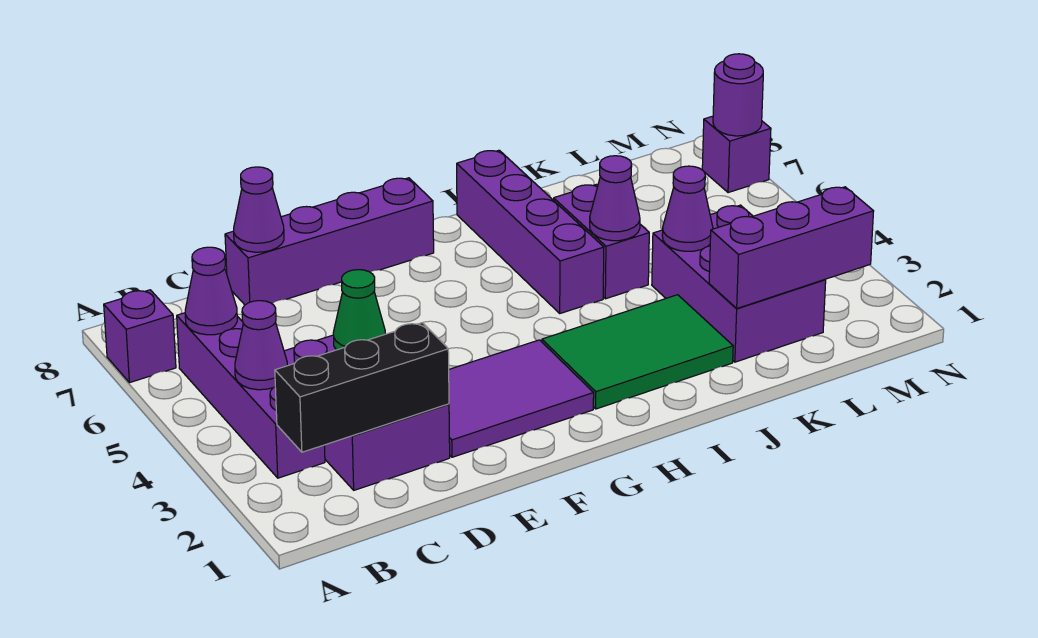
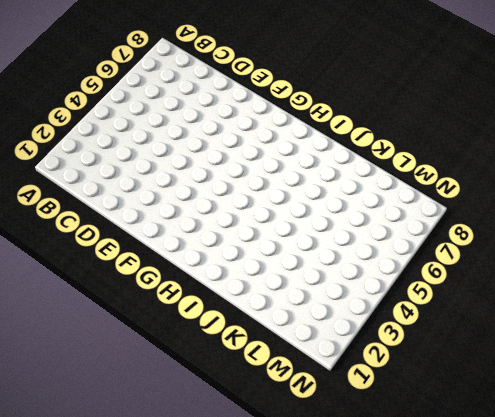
none -> purple 1x1 brick [104,290,176,383]
none -> purple 1x4 brick [177,313,325,478]
none -> purple 2x3 brick [284,335,450,490]

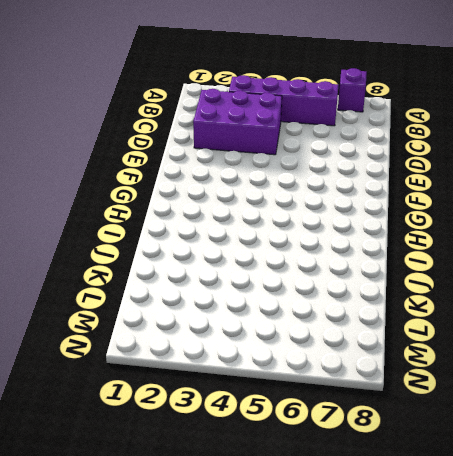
none -> purple 1x4 brick [225,178,434,305]
none -> purple 2x3 tile [449,340,594,457]
none -> green 2x3 tile [542,295,733,409]

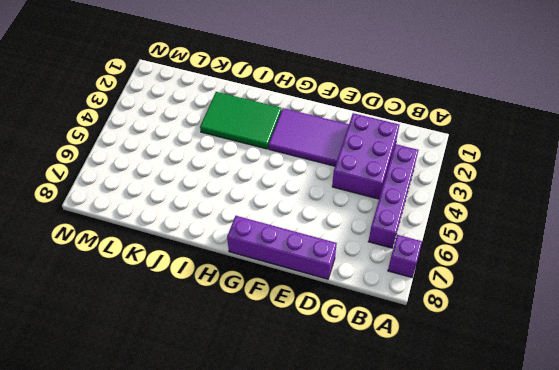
none -> purple 1x4 brick [457,150,604,313]
none -> purple 1x2 brick [554,184,649,299]
none -> purple 2x3 brick [652,205,826,362]

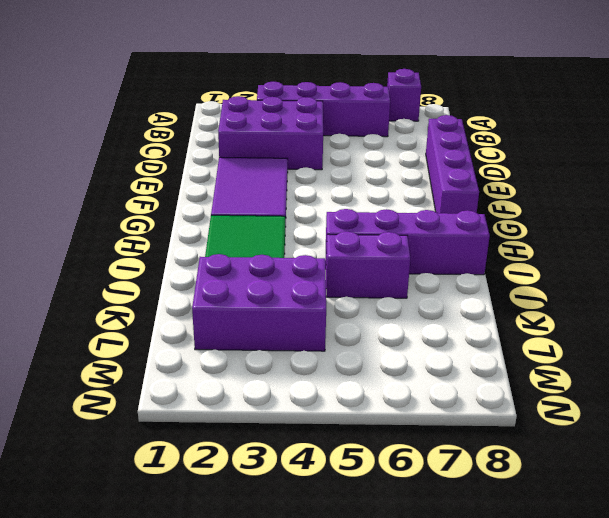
none -> purple 1x1 brick [702,116,771,193]
none -> black 1x3 brick [275,323,449,452]
none -> purple 1x1 cone [235,301,287,390]

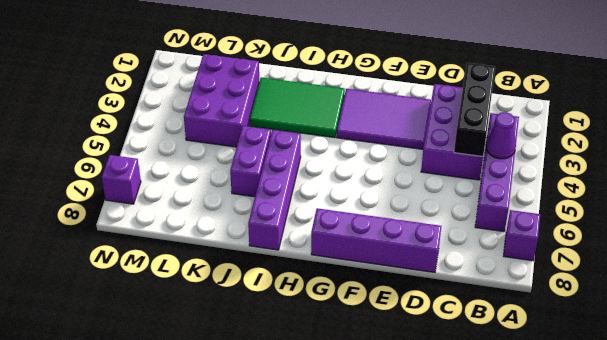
black 1x3 brick [454,63,495,157] -> black 1x3 brick turned to [275,323,449,452]
none -> purple 1x1 cone [185,247,237,335]
none -> green 1x1 cone [333,270,385,350]
none -> purple 1x1 cone [234,167,284,252]

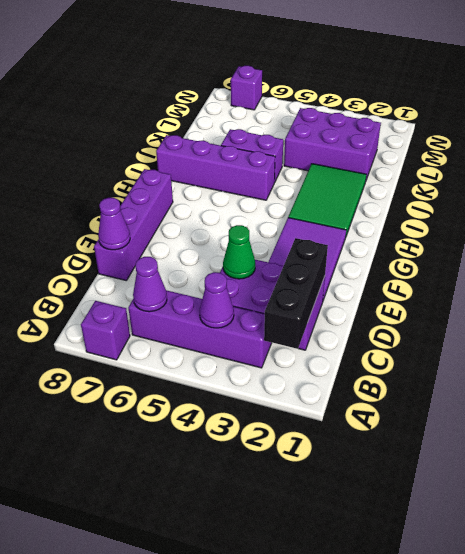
none -> purple 1x1 cone [590,156,640,241]
none -> purple 1x3 brick [709,187,874,308]
none -> purple 1x1 cone [662,166,713,251]

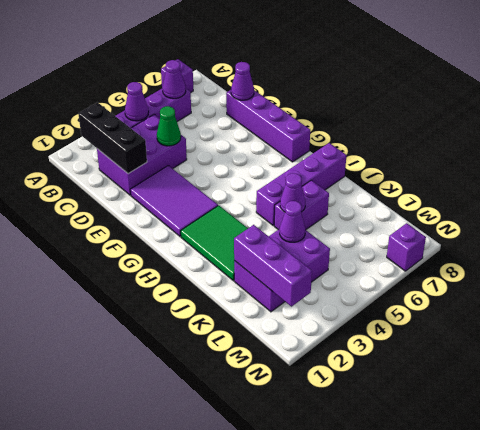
none -> purple 1x1 round brick [713,54,763,136]

